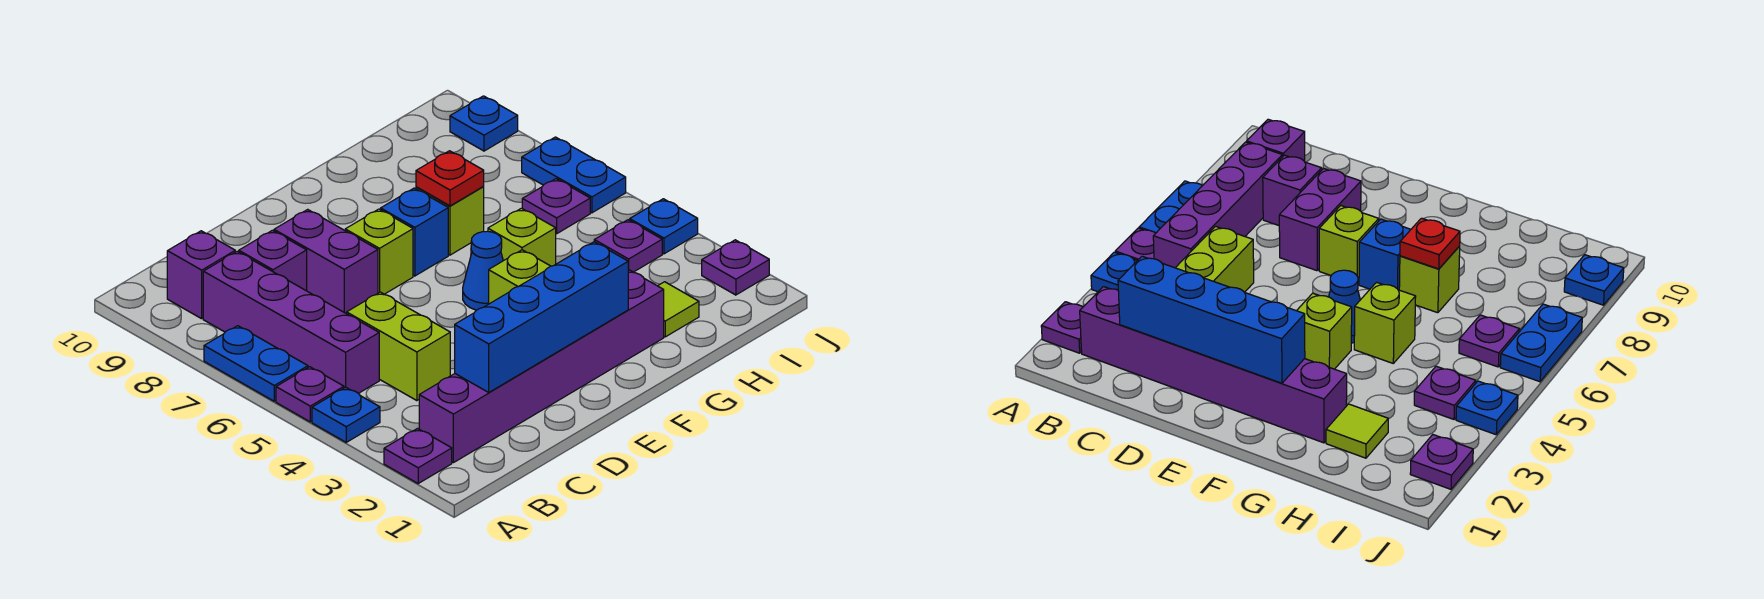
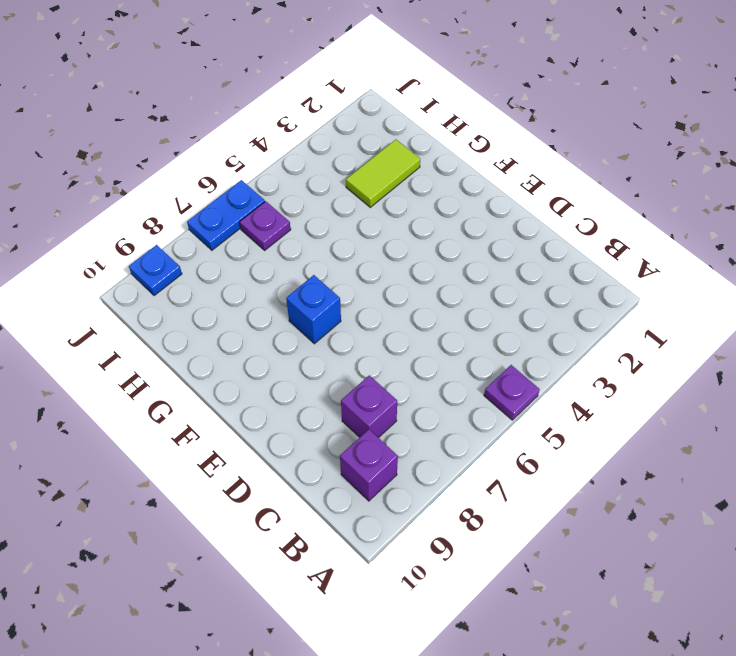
lime 1x2 tile [346,140,420,207] -> lime 1x1 tile [658,282,699,337]
none -> purple 1x1 plate [384,429,452,483]
none -> blue 1x1 plate [312,387,380,442]
none -> blue 1x2 plate [204,326,308,401]

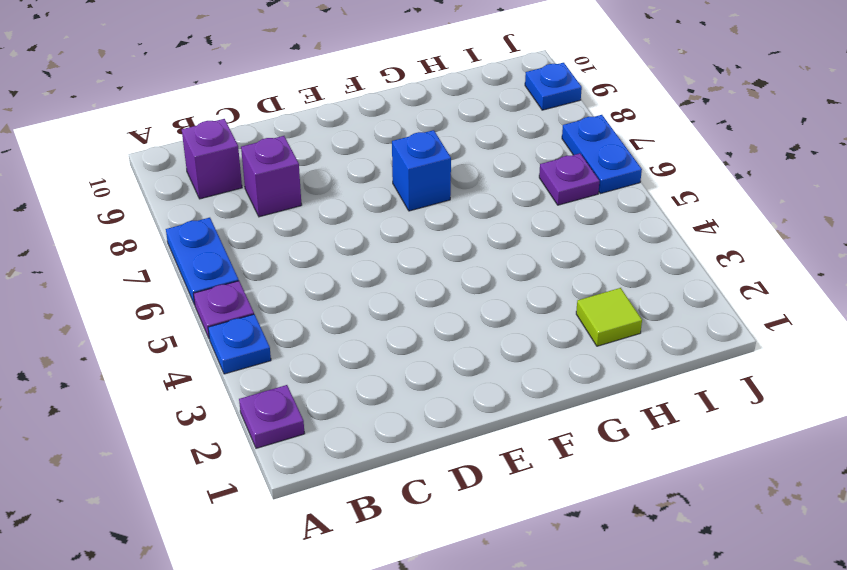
none -> purple 1x6 brick [419,270,664,463]
none -> purple 1x4 brick [203,252,379,393]
none -> lime 1x2 brick [347,292,450,401]

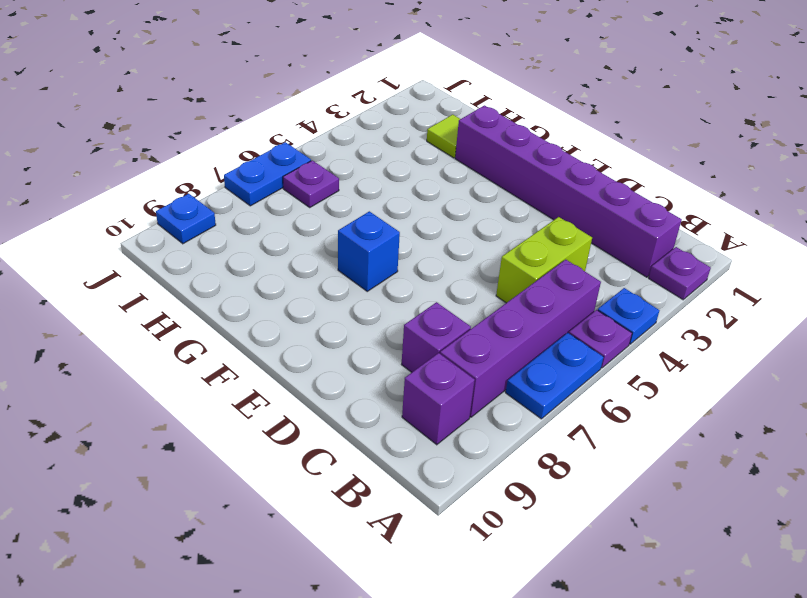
none -> purple 1x2 brick [274,209,378,314]
none -> lime 1x1 brick [345,209,413,294]
none -> lime 1x1 brick [489,250,550,304]

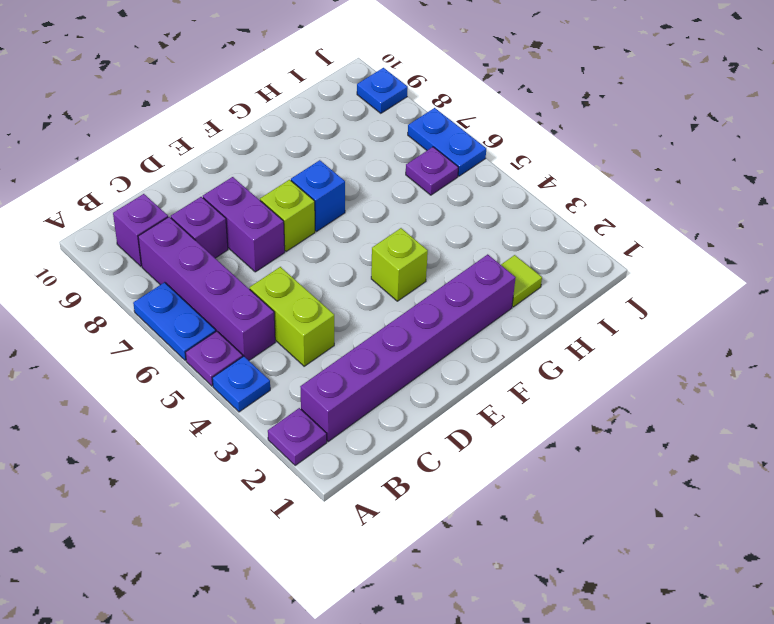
none -> blue 1x1 cone [463,231,503,310]
none -> lime 1x1 brick [488,208,556,266]
none -> lime 1x1 brick [416,187,484,255]

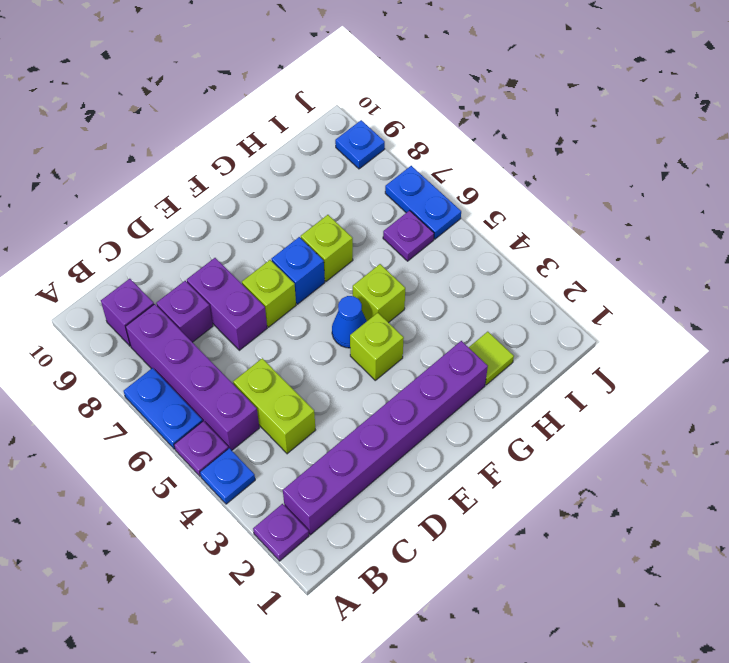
none -> purple 1x1 plate [594,220,662,272]
none -> purple 1x1 plate [702,240,769,295]
none -> blue 1x1 plate [630,199,698,254]

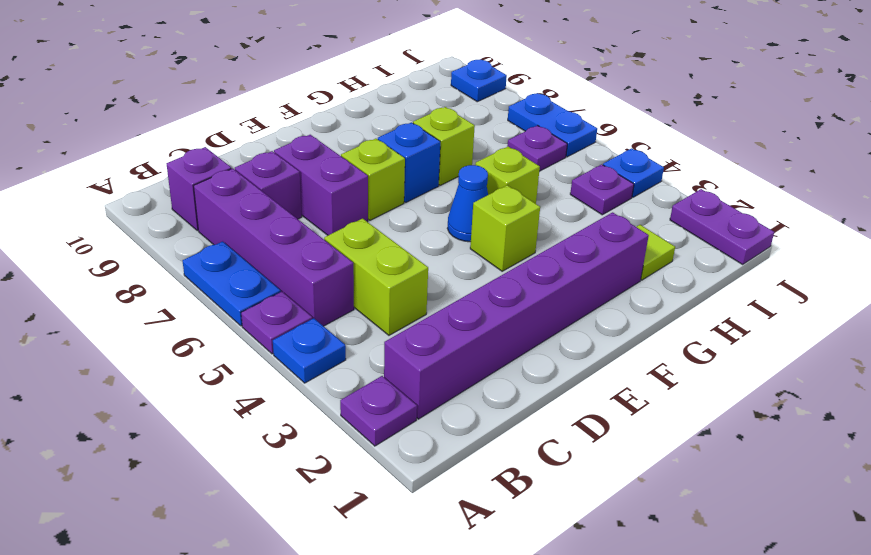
purple 1x2 plate [670,189,774,264] -> purple 1x1 plate [702,240,769,295]
none -> blue 1x4 brick [455,242,628,392]
none -> red 1x1 plate [416,151,484,206]

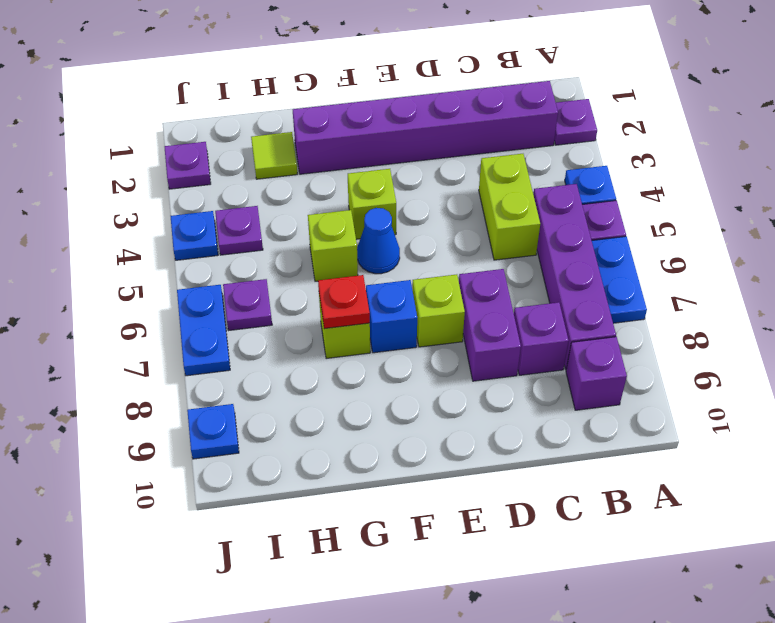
none -> blue 1x4 brick [455,242,628,392]

